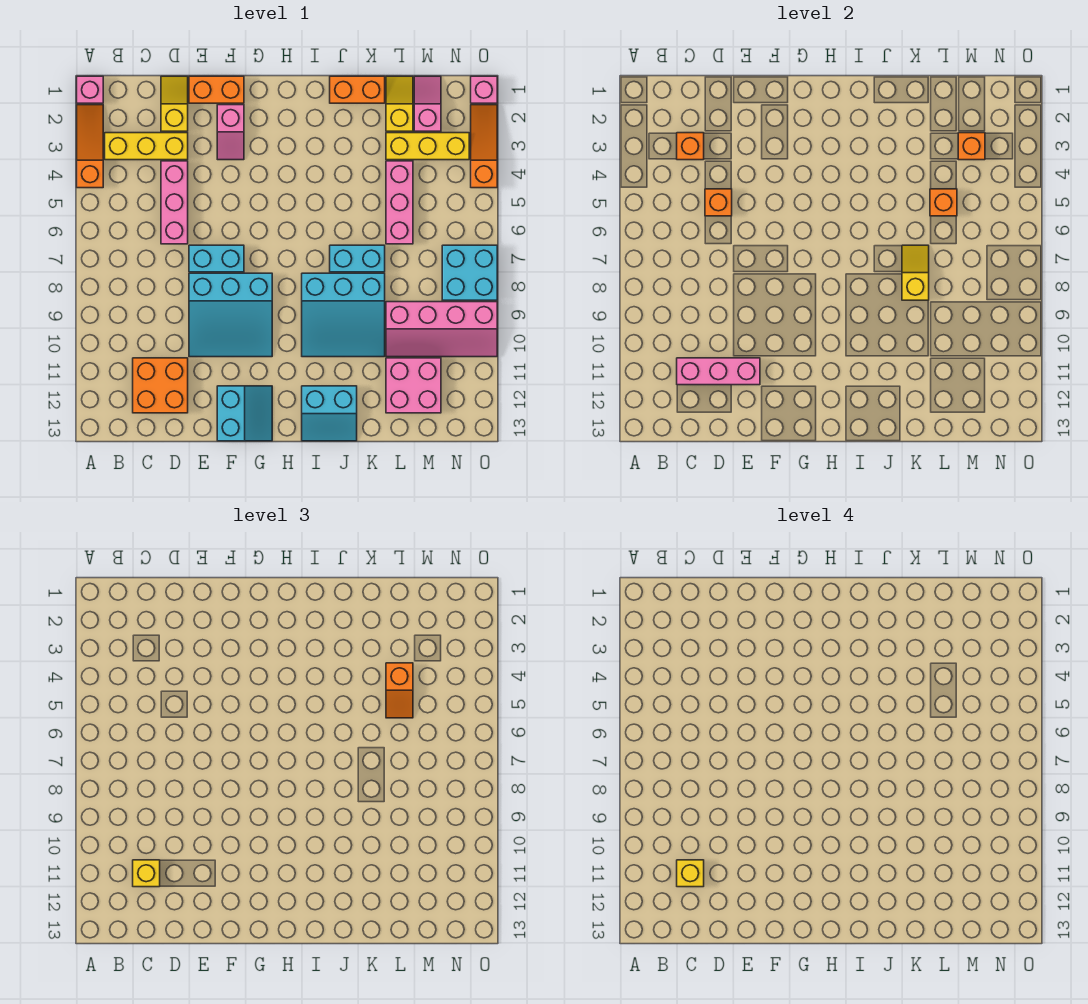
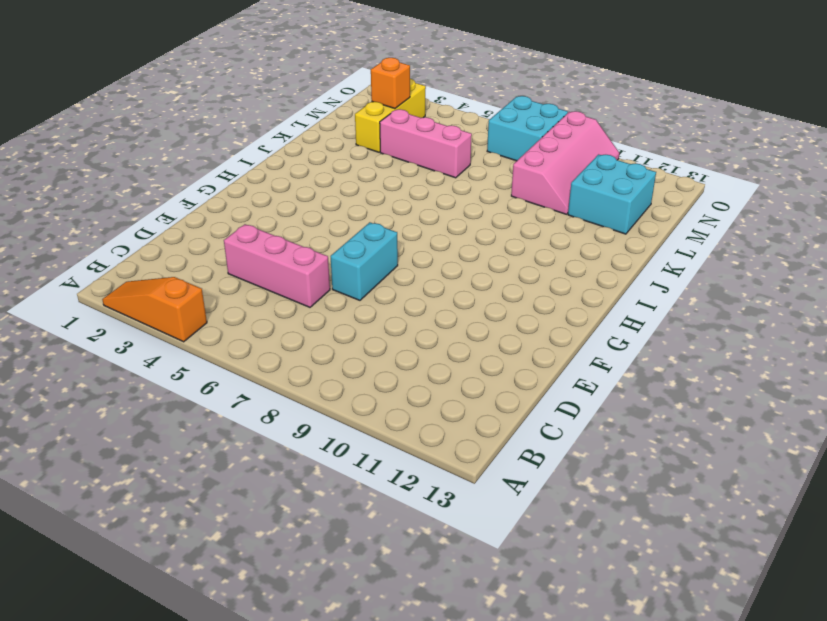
cyan 2x2 brick [568,155,656,234] -> pink 2x2 brick [386,358,441,413]
none -> pink 1x1 brick [77,76,103,103]
none -> yellow 1x3 brick [105,133,188,160]
none -> orange 2x2 brick [133,358,188,413]
none -> yellow 1x2 slope [161,76,188,131]

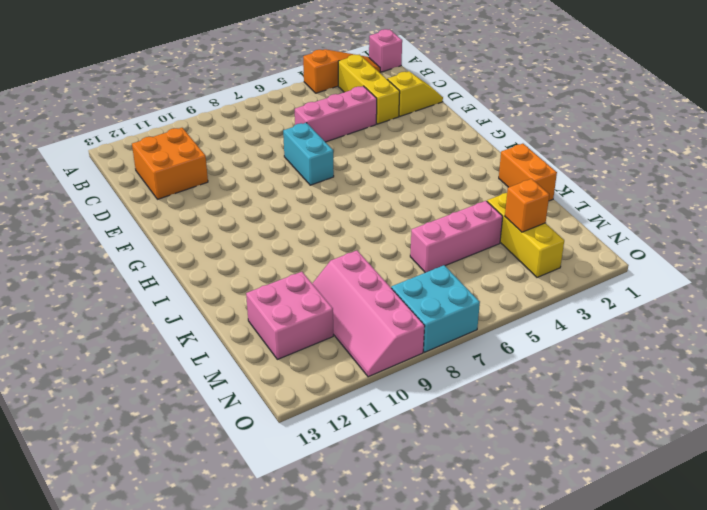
none -> orange 1x2 brick [189,76,244,103]
none -> cyan 3x3 slope [189,273,272,357]
none -> pink 1x2 slope [217,105,244,160]
none -> cyan 2x2 slope [217,386,272,441]

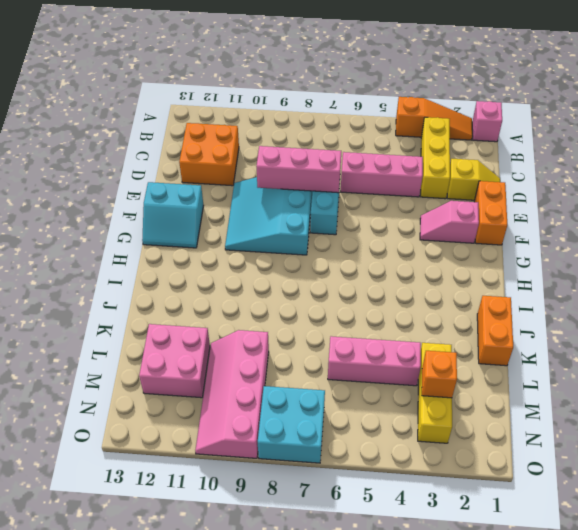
pink 1x3 brick [256,146,341,193] -> pink 1x3 brick turned to [677,358,760,385]
none -> cyan 3x3 slope [302,273,385,357]
none -> cyan 2x2 slope [302,386,357,441]
none -> cyan 1x2 brick [330,245,385,272]
none -> yellow 1x2 slope [386,76,413,131]

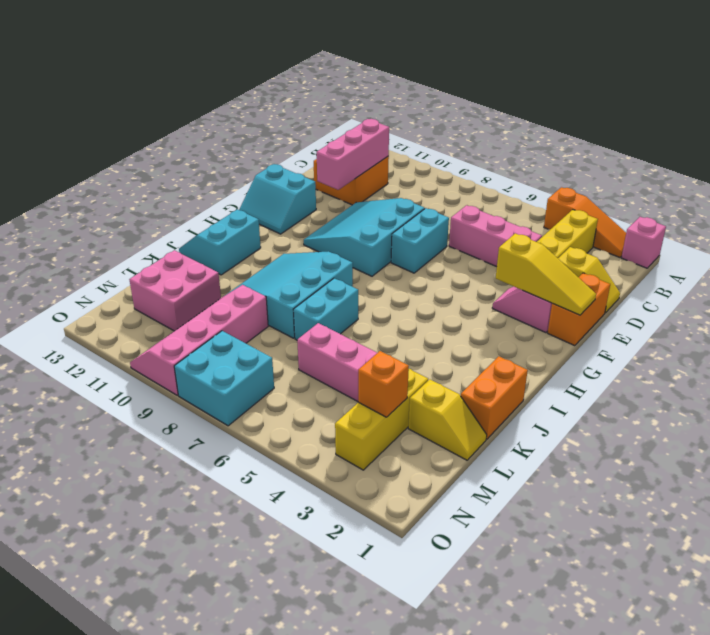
yellow 1x3 slope [496,233,596,315] -> none
none -> pink 1x2 slope [414,76,441,131]
none -> pink 1x1 brick [471,76,497,103]
none -> orange 1x3 slope [471,105,497,188]
none -> orange 1x1 brick [677,133,704,160]

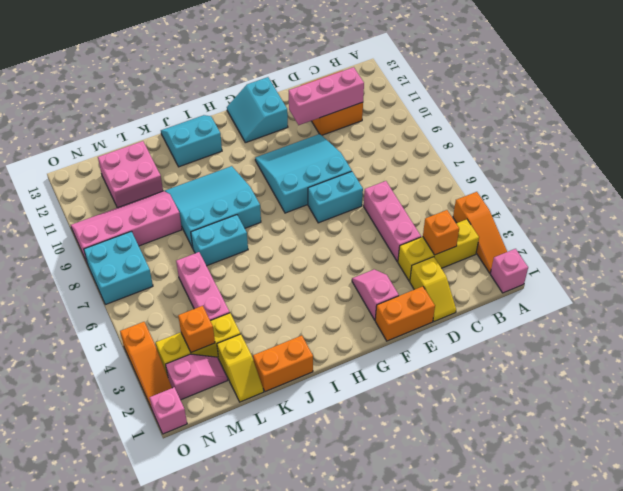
pink 1x2 slope [166,354,228,400] -> pink 1x2 slope turned to [414,76,441,131]
none -> orange 1x1 brick [705,189,732,216]
none -> yellow 1x2 slope [902,245,929,300]
none -> orange 1x1 brick [930,189,957,216]
none -> yellow 1x1 brick [133,860,160,887]

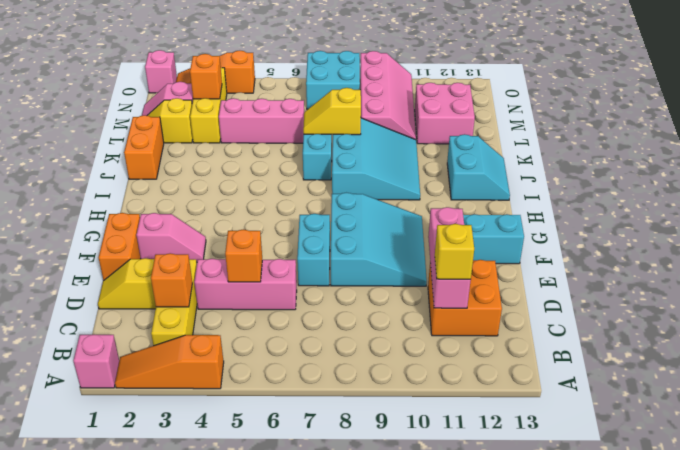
none -> orange 1x1 brick [930,189,957,216]
none -> orange 1x2 slope [386,663,413,718]
none -> yellow 1x1 brick [677,860,704,887]

